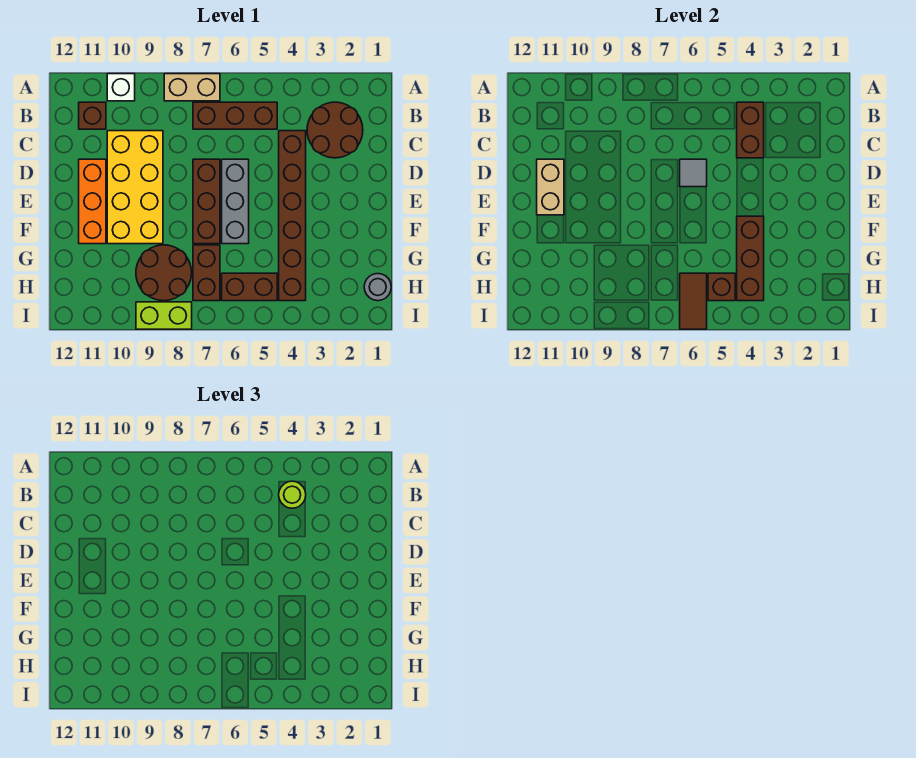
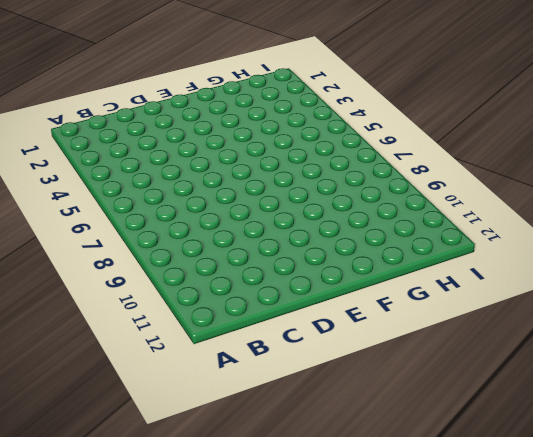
none -> tan 1x2 brick [164,74,220,101]
none -> white 1x1 brick [107,74,135,101]
none -> brown 2x2 round brick [307,102,363,158]

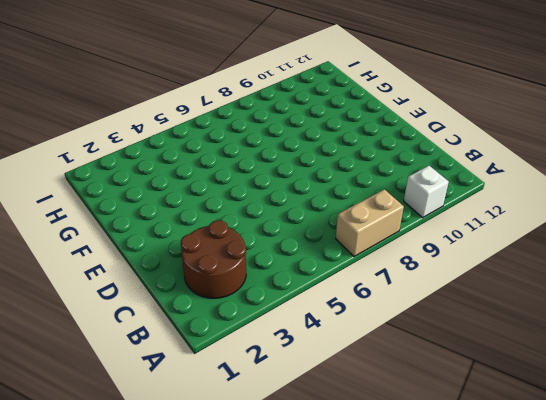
none -> brown 1x3 brick [193,102,277,129]
none -> brown 1x1 brick [79,102,106,129]
none -> brown 1x6 brick [279,131,306,301]

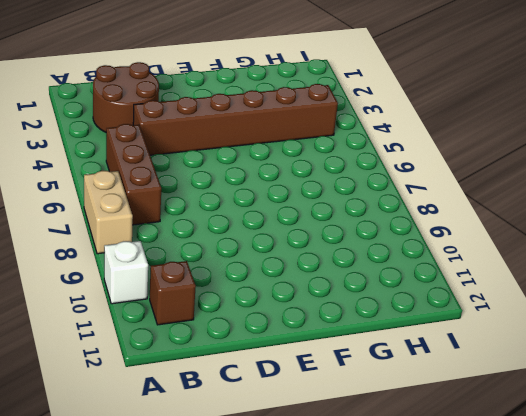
none -> yellow 2x4 brick [107,131,163,244]
none -> grey 1x3 brick [222,159,249,244]
none -> brown 1x3 brick [193,159,220,244]

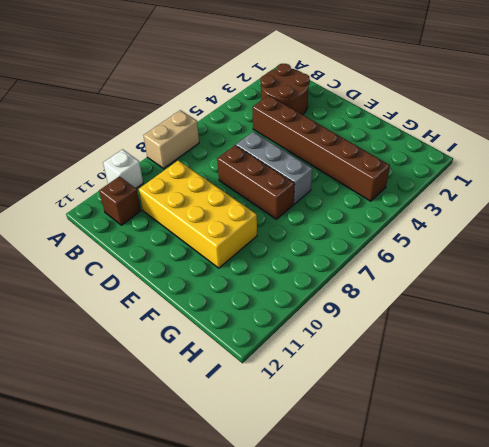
none -> brown 1x3 brick [193,102,277,129]
none -> orange 1x3 brick [79,159,106,244]
none -> brown 1x2 brick [193,245,220,301]

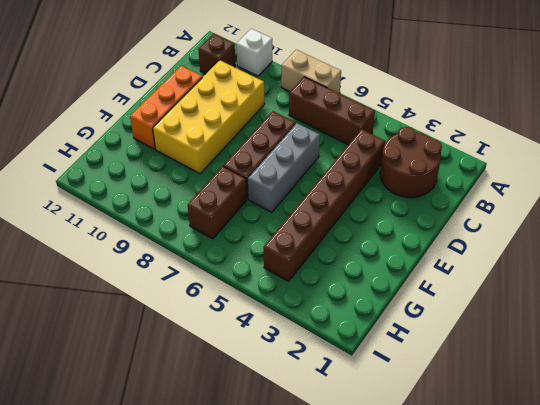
none -> brown 2x2 round brick [136,245,192,301]
none -> grey 1x1 round brick [364,274,391,301]
none -> brown 1x2 brick [222,273,277,301]

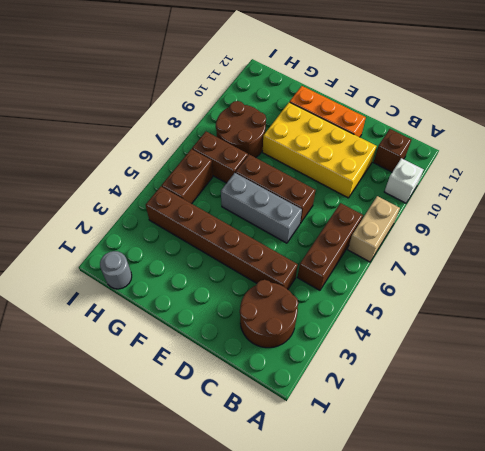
none -> lime 1x2 brick [136,302,192,329]
none -> brown 1x2 brick [737,102,764,158]
none -> grey 1x1 tile [680,159,707,187]

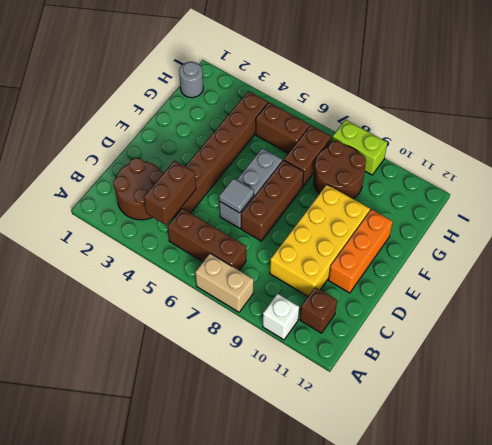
none -> tan 1x2 brick [537,159,564,215]
none -> brown 1x3 brick [737,216,764,301]
none -> brown 1x1 brick [708,273,735,301]

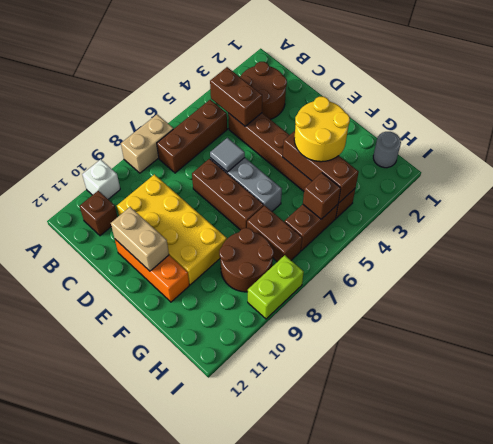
yellow 2x2 round brick [294,97,350,162] -> none
none -> brown 1x2 tile [680,273,707,329]
none -> lime 1x1 round brick [279,481,306,508]

